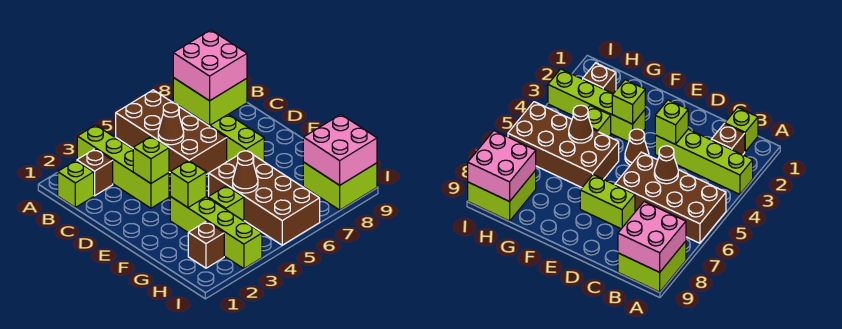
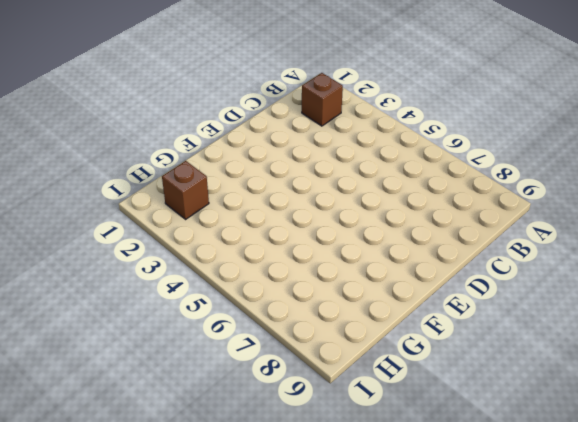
none -> lime 1x4 brick [77,125,169,208]
none -> brown 2x4 brick [116,90,227,174]
none -> lime 2x2 brick [173,78,247,125]

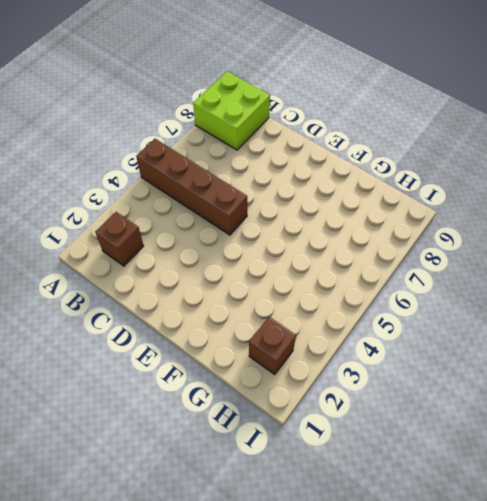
brown 1x4 brick [136,139,247,235] -> brown 2x4 brick [116,90,227,174]
none -> lime 1x4 brick [77,125,169,208]
none -> lime 1x1 brick [58,161,94,207]
none -> lime 1x2 brick [210,114,264,162]

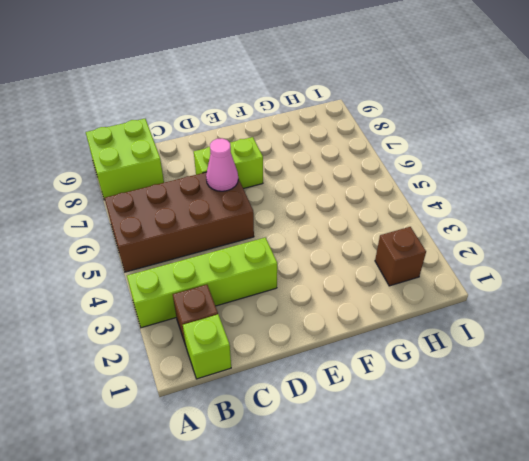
pink 1x1 cone [206,138,238,191] -> none
none -> brown 1x1 cone [625,129,649,165]
none -> lime 1x4 brick [170,197,262,269]
none -> brown 2x4 brick [209,150,320,245]

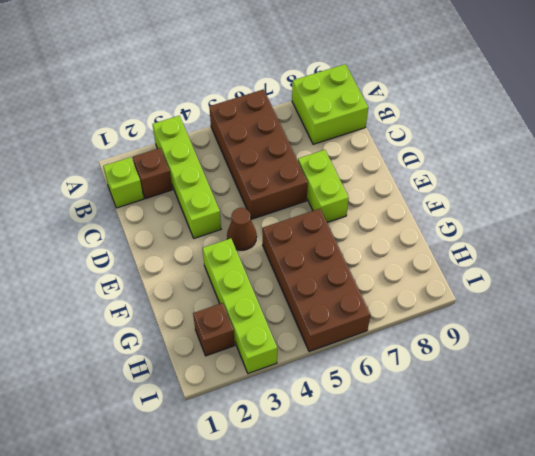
none -> lime 1x1 brick [208,186,244,221]
none -> lime 2x2 brick [303,162,377,210]
none -> pink 2x2 brick [173,30,247,101]

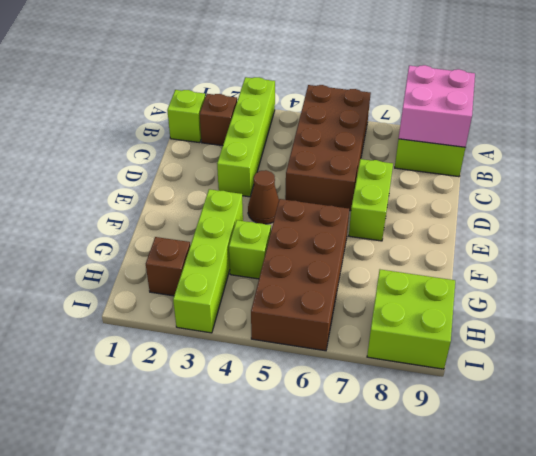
none -> brown 1x1 cone [158,103,184,145]
none -> lime 1x1 brick [133,136,169,183]
none -> lime 1x1 brick [170,161,206,207]

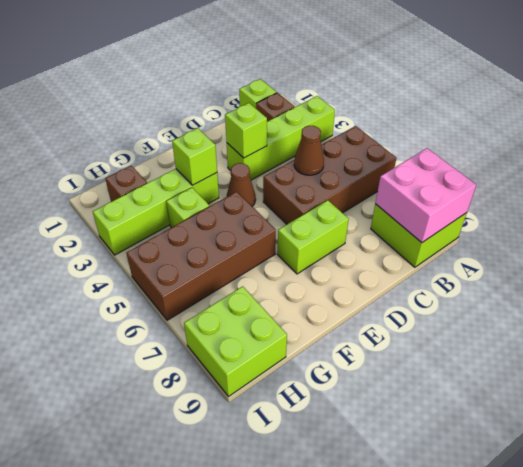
none -> brown 1x1 cone [233,151,258,193]
none -> pink 2x2 brick [303,115,377,185]

